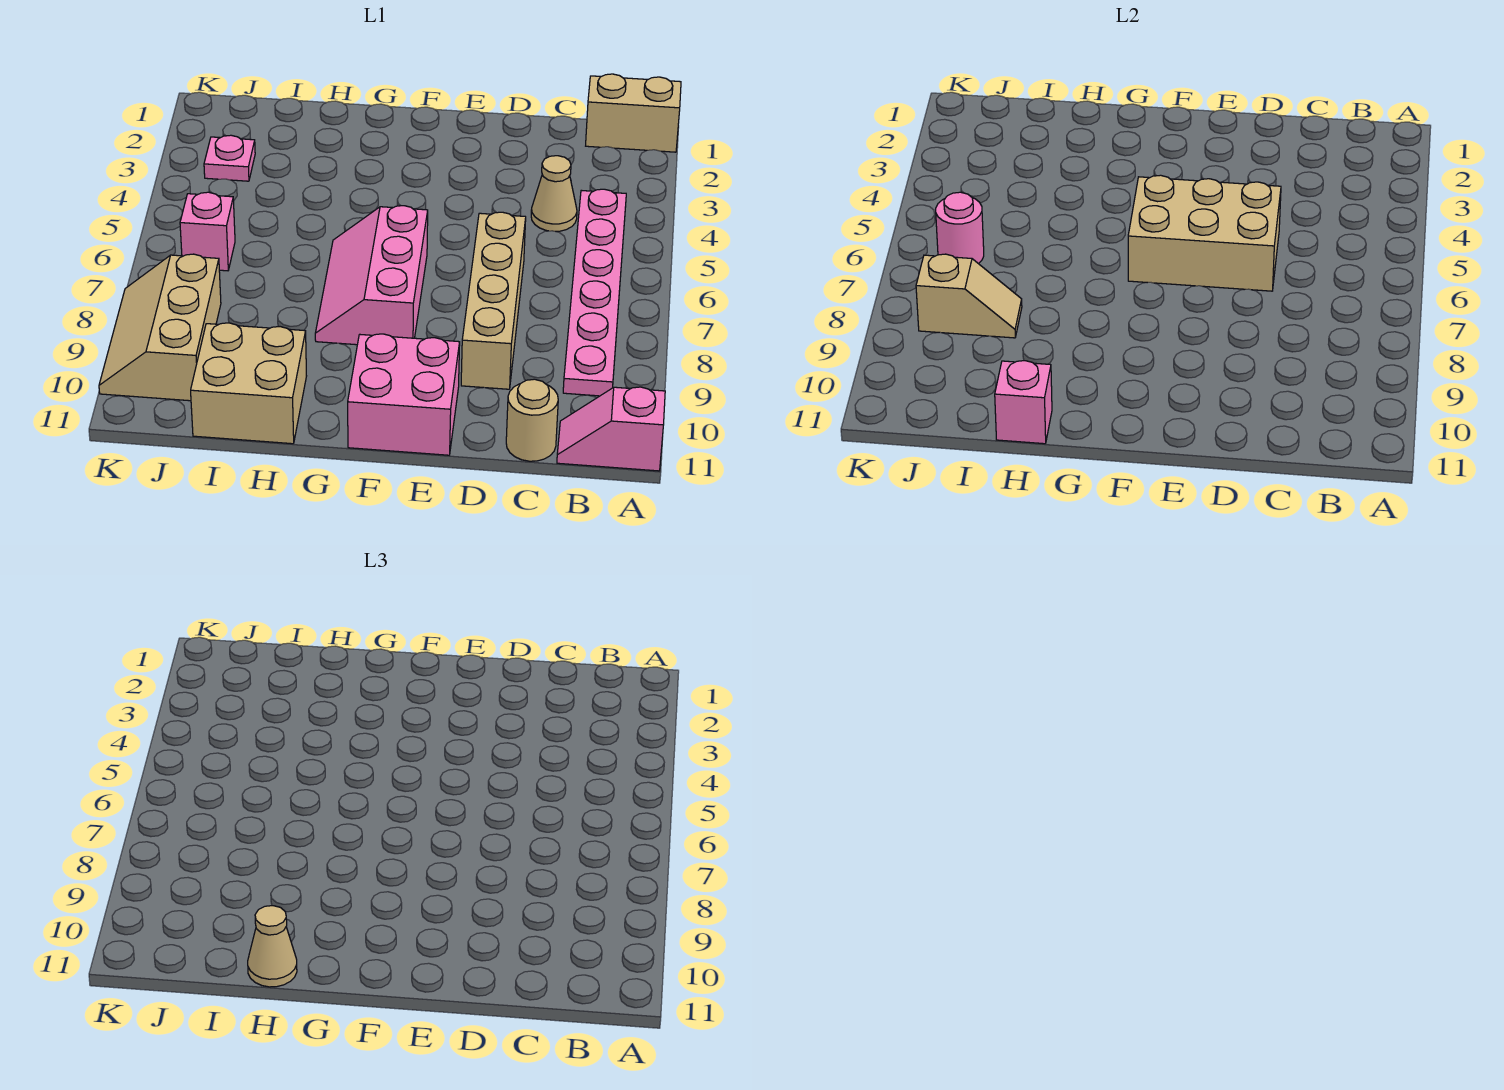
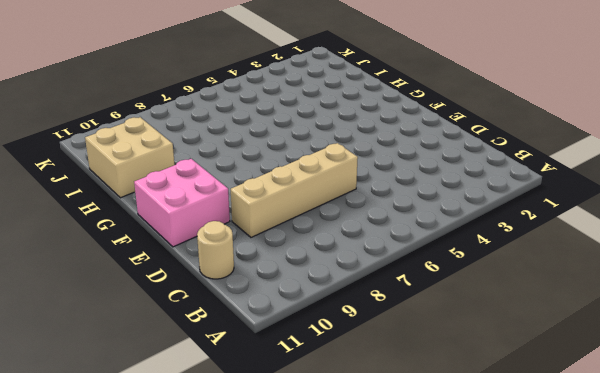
none -> tan 1x2 brick [586,74,681,152]
none -> pink 1x2 slope [557,387,665,471]
none -> pink 1x6 plate [563,189,626,396]

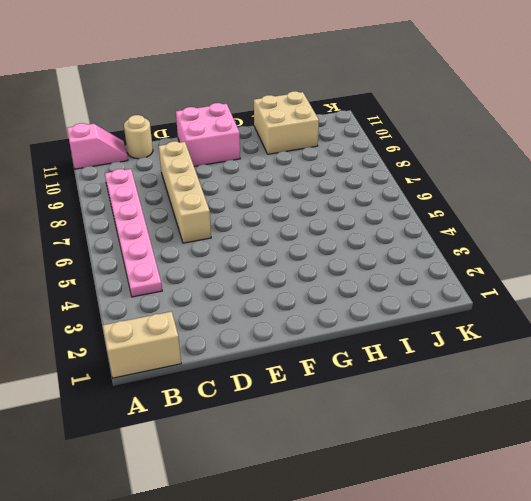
none -> tan 1x1 cone [531,156,577,231]
none -> pink 2x3 slope [315,206,428,345]
none -> pink 1x1 plate [204,135,255,181]

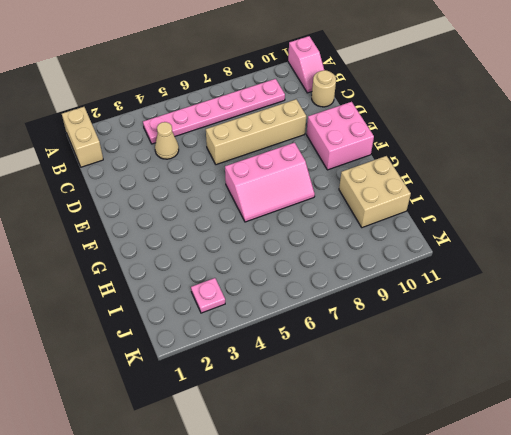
none -> pink 1x1 brick [180,192,235,271]
none -> tan 2x3 slope [99,254,221,401]
none -> tan 2x3 brick [1128,175,1281,291]

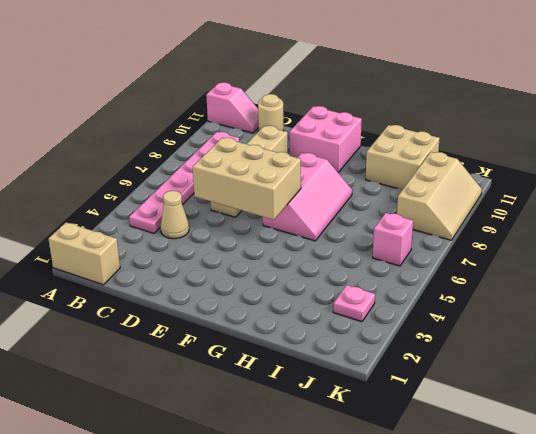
none -> pink 1x1 brick [995,361,1052,444]
none -> tan 1x2 slope [916,254,1022,338]
none -> pink 1x1 round brick [936,192,984,264]

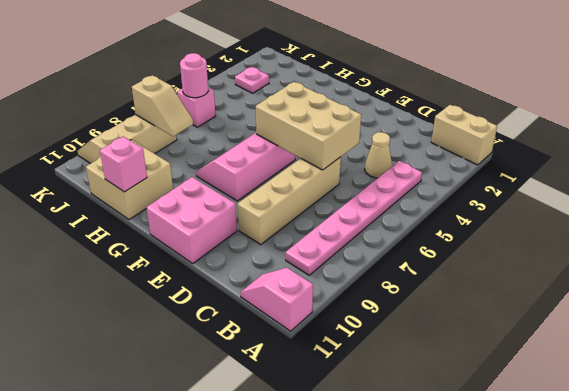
none -> tan 1x1 round brick [506,379,558,461]
none -> tan 1x1 cone [248,906,297,987]

